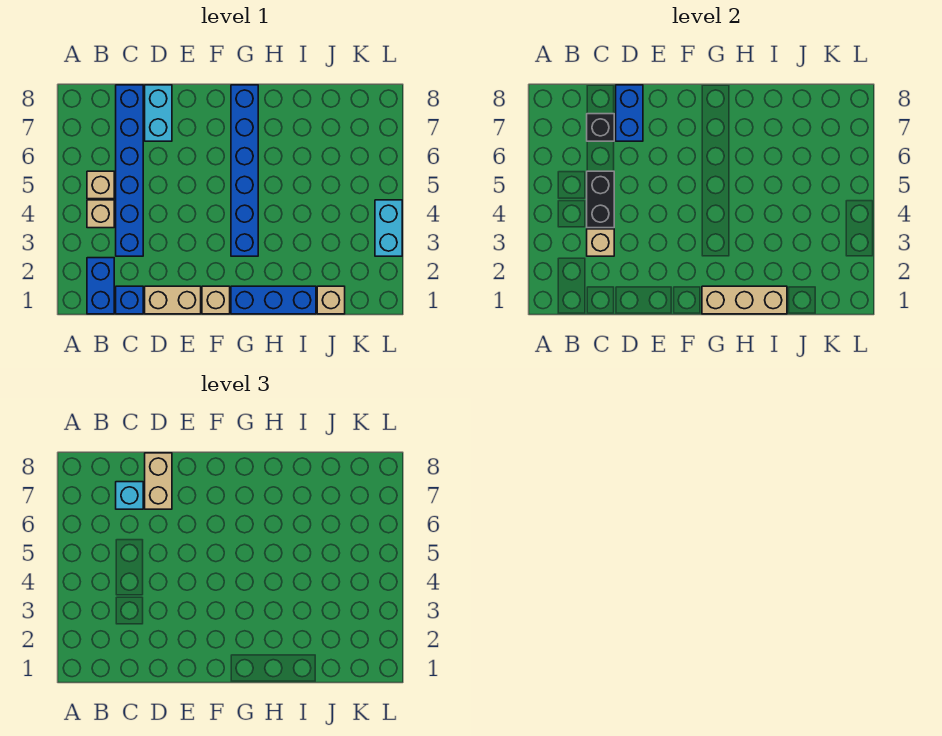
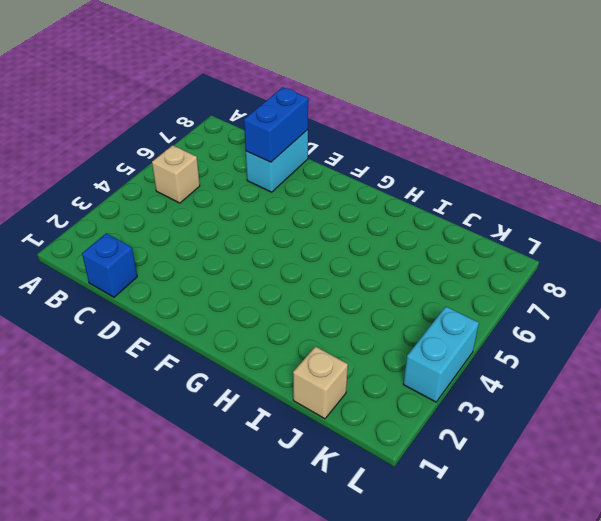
none -> blue 1x2 brick [87,258,114,314]
none -> tan 1x1 brick [87,200,114,228]
none -> blue 1x6 brick [116,85,143,256]

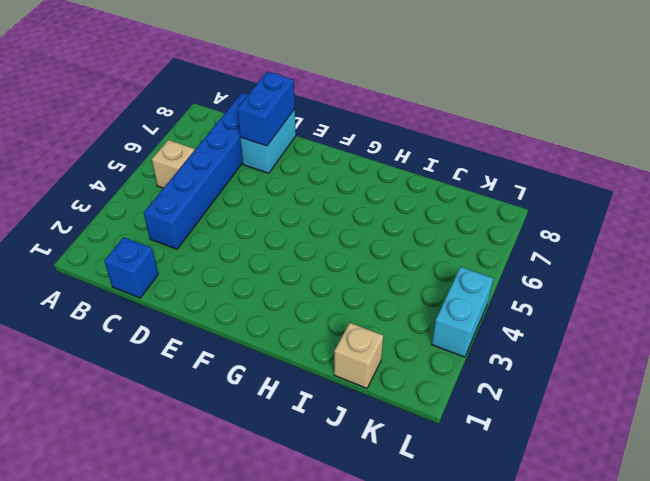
none -> blue 1x2 brick [87,258,114,314]
none -> tan 1x1 brick [87,200,114,228]
none -> tan 1x2 brick [145,286,201,314]

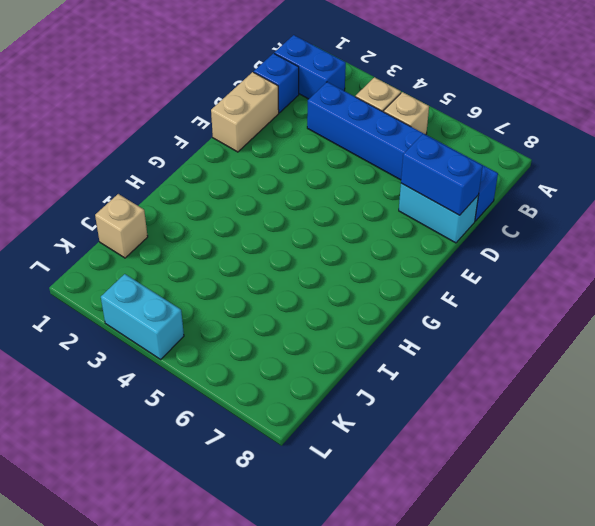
none -> tan 1x1 brick [202,286,230,314]
none -> blue 1x3 brick [231,286,316,314]
none -> blue 1x6 brick [231,85,258,256]

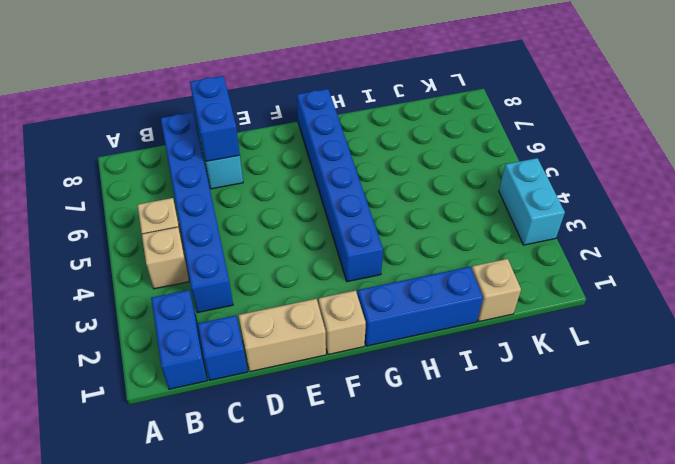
none -> tan 1x1 brick [587,229,614,256]
none -> black 1x2 brick [587,171,614,228]
none -> black 1x1 brick [587,114,614,141]

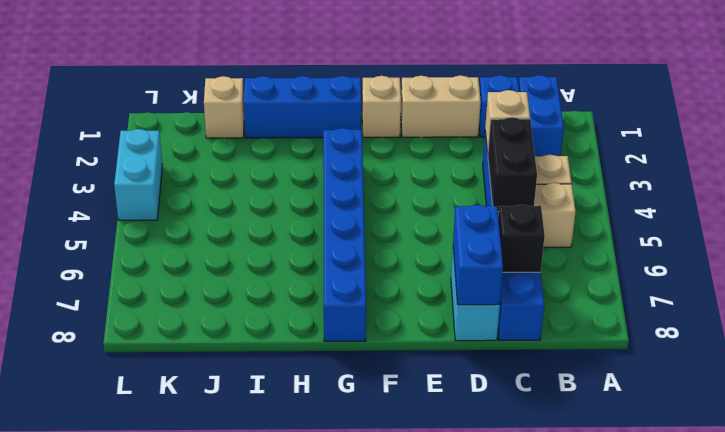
none -> tan 1x3 brick [702,286,787,314]
none -> cyan 1x1 brick [116,482,143,509]
none -> tan 1x2 brick [145,453,172,509]

